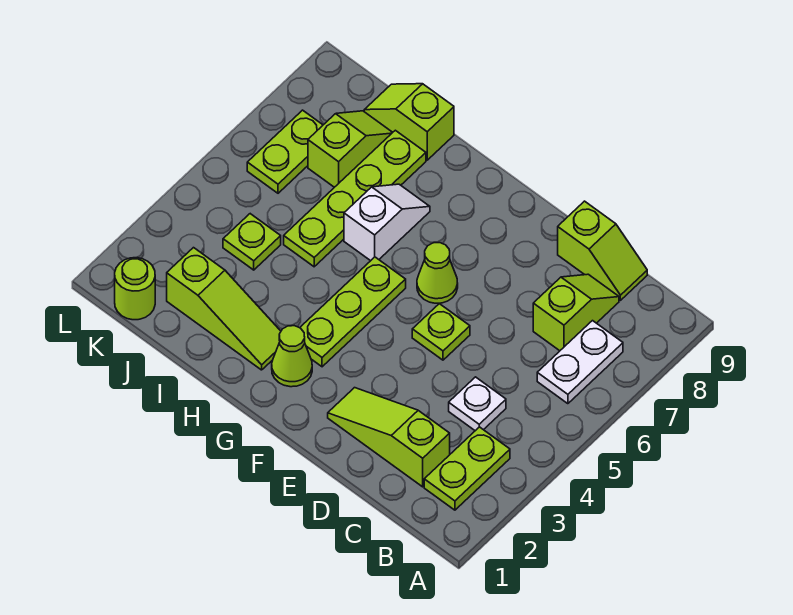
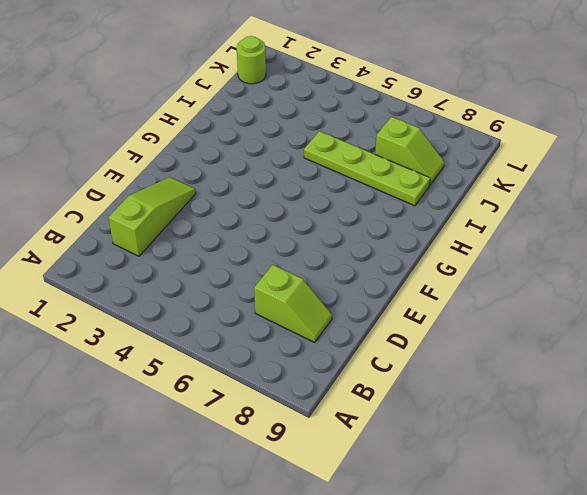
none -> lime 1x2 plate [424,427,510,510]
none -> white 1x2 plate [537,321,623,404]
none -> white 1x1 plate [449,377,506,431]

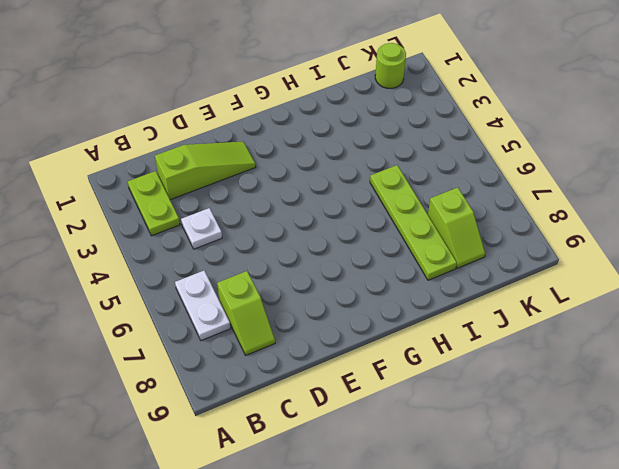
none -> lime 1x2 slope [558,201,647,300]
none -> lime 1x1 plate [412,304,470,360]
none -> lime 1x1 cone [417,243,458,303]

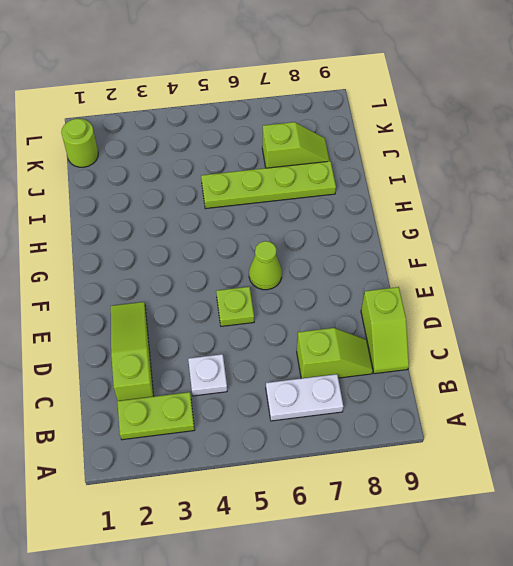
none -> lime 1x1 cone [272,326,312,387]
none -> lime 1x3 plate [300,257,406,367]
none -> lime 1x3 slope [167,248,281,370]

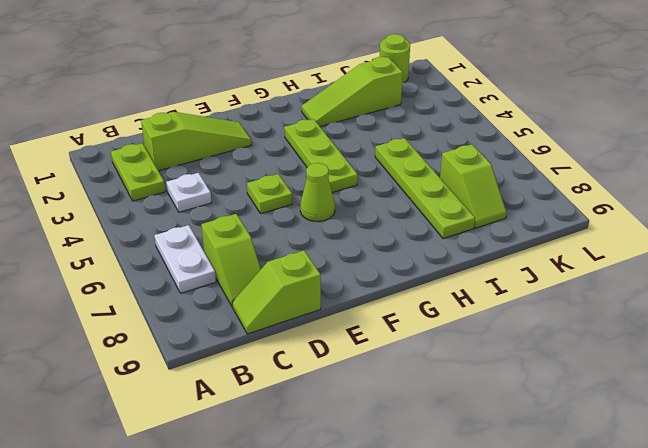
none -> lime 1x1 cone [272,326,312,387]
none -> white 1x2 slope [344,184,430,261]
none -> lime 1x2 slope [364,84,454,160]

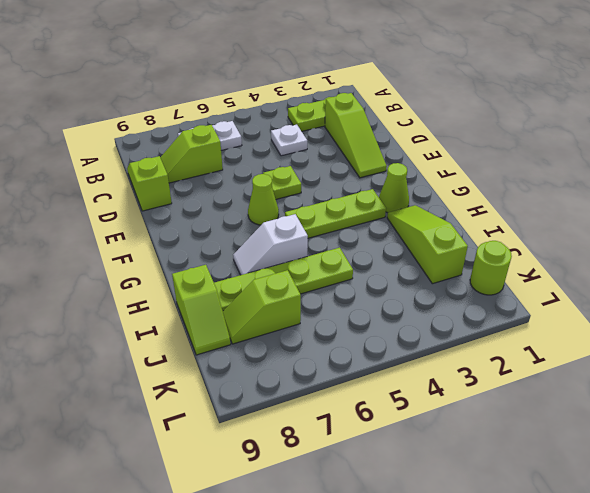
none -> lime 1x1 plate [223,214,281,270]
none -> lime 1x2 plate [247,110,323,193]

